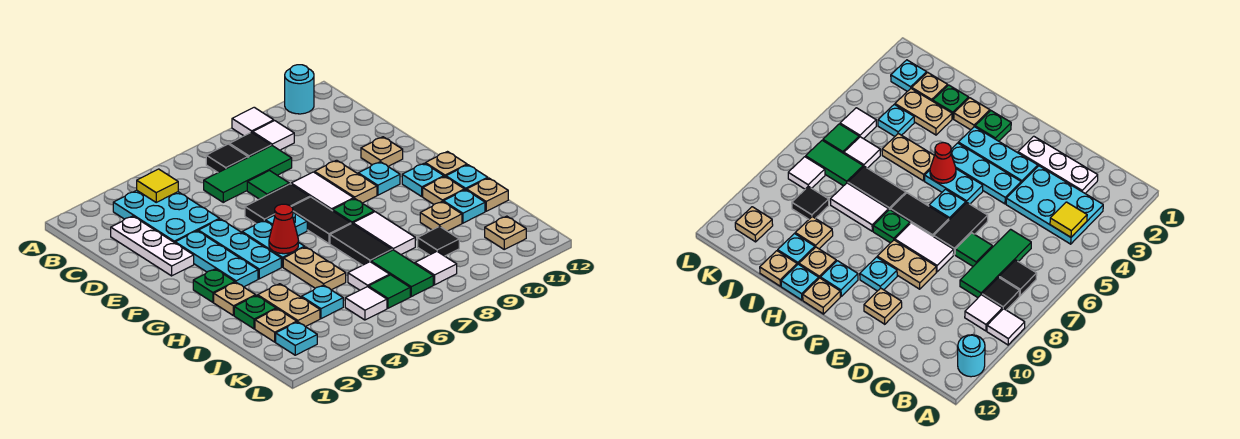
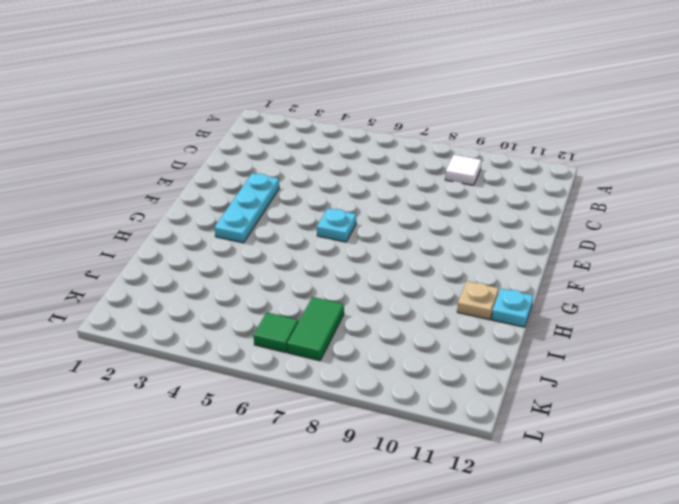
none -> white 1x1 tile [232,107,274,136]
none -> cyan 1x1 round brick [285,65,314,114]
none -> cyan 2x3 plate [113,190,220,243]
none -> black 1x1 tile [206,144,248,173]

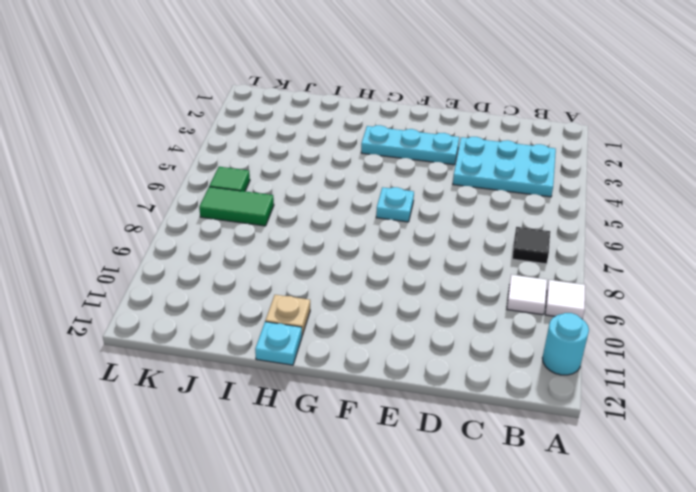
none -> black 1x1 tile [229,132,271,157]
none -> white 1x3 plate [111,216,194,276]
none -> green 1x3 tile [204,146,292,202]
none -> green 1x1 tile [247,171,289,199]

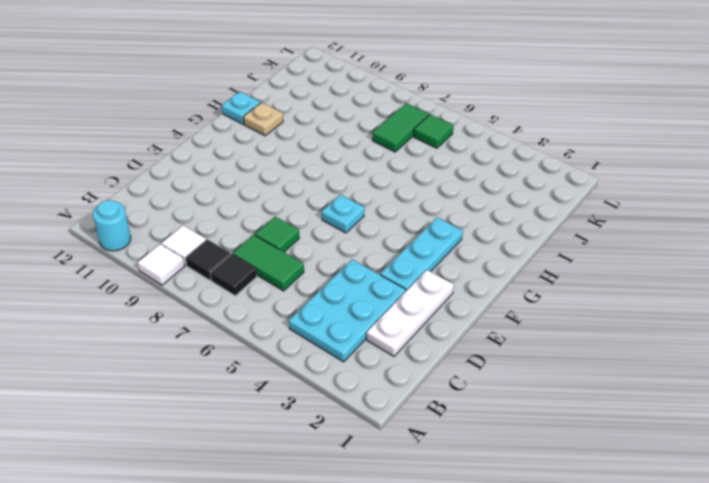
green 1x2 tile [233,235,304,291] -> green 1x3 tile [204,146,292,202]
none -> cyan 1x3 plate [198,219,281,279]
none -> black 1x2 tile [245,184,310,223]
none -> white 1x2 tile [291,172,354,211]
none -> tan 1x2 plate [315,160,377,203]

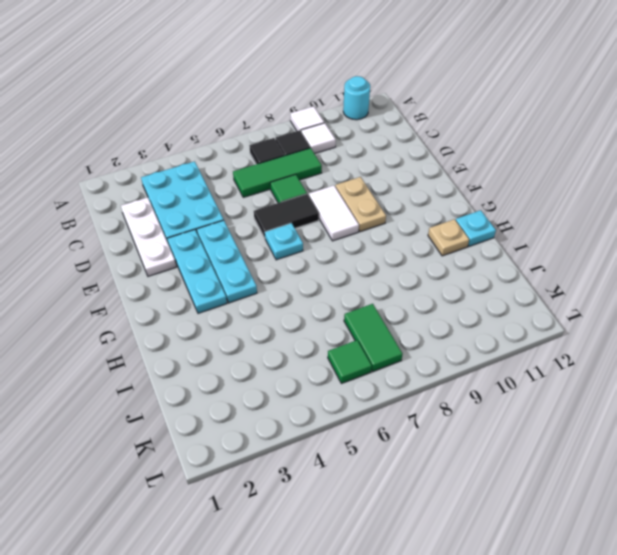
none -> tan 1x1 plate [361,137,403,167]
none -> cyan 1x2 plate [242,220,305,267]
none -> black 1x2 tile [292,197,351,244]
none -> cyan 1x1 plate [358,162,400,195]

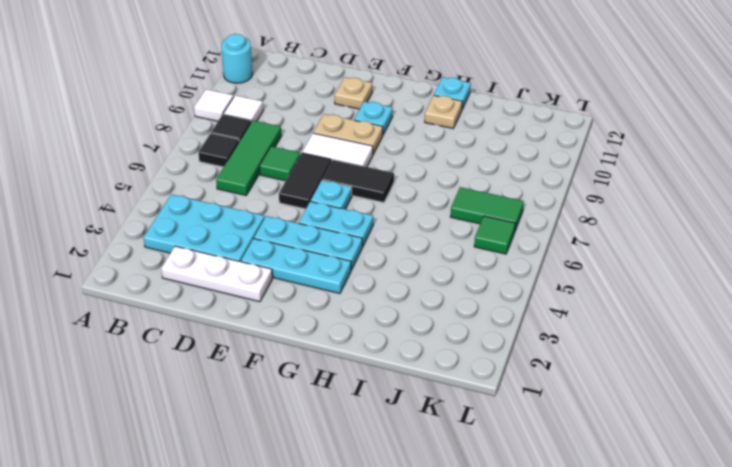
none -> green 1x1 plate [193,269,235,302]
none -> green 1x1 plate [333,198,374,224]
none -> cyan 1x1 plate [402,163,444,196]
none -> tan 1x1 plate [425,152,467,177]

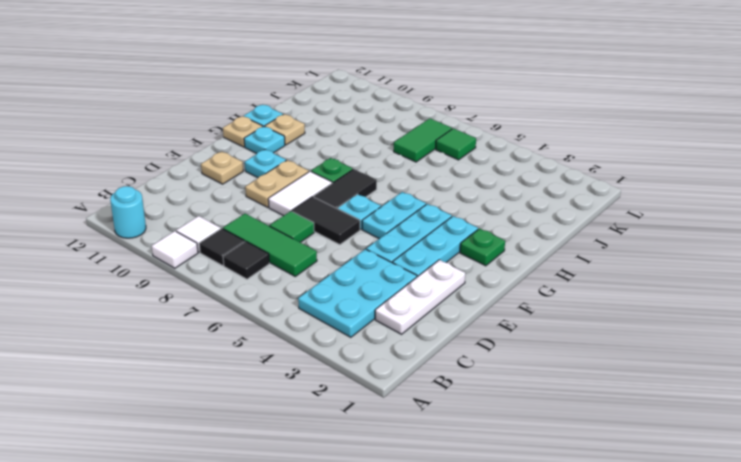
none -> tan 1x1 plate [214,282,256,316]
none -> tan 1x2 plate [283,247,346,290]
none -> black 1x2 tile [330,224,392,265]
none -> white 1x2 tile [353,212,415,254]

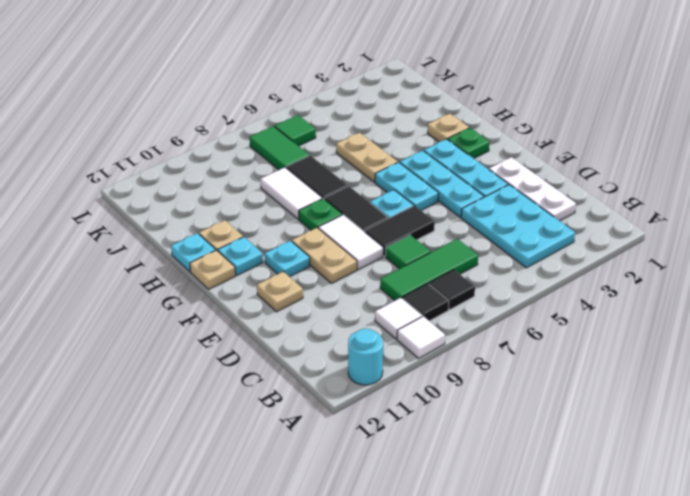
none -> green 1x1 plate [234,296,276,329]
none -> tan 1x2 plate [258,284,320,327]
none -> tan 1x1 plate [420,201,462,231]
none -> cyan 1x1 plate [443,190,485,223]

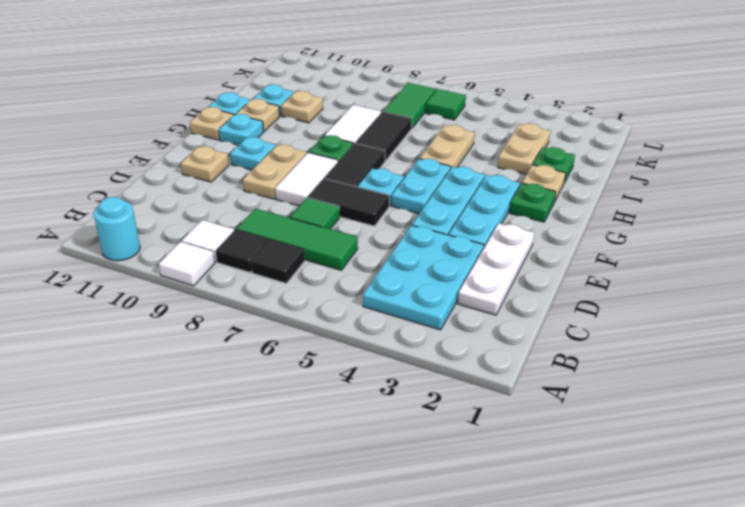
none -> tan 1x1 plate [467,178,508,211]
none -> tan 1x1 plate [255,309,297,342]
none -> cyan 1x1 plate [301,285,343,319]
none -> white 1x1 tile [348,262,390,290]

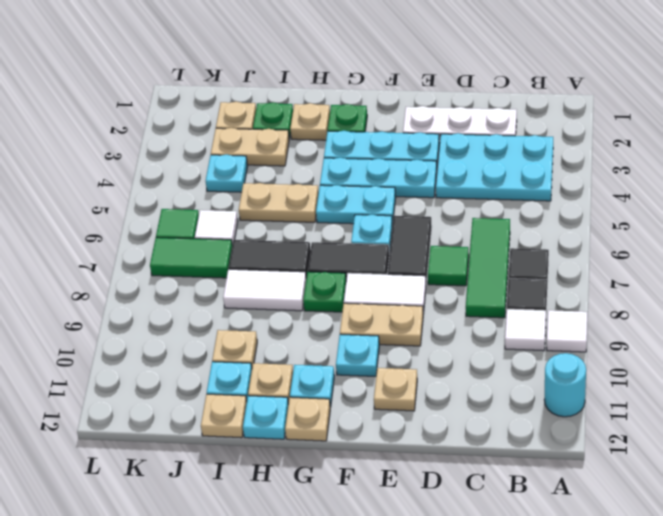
none -> black 1x1 tile [418,226,459,256]
none -> cyan 1x1 plate [276,322,317,355]
none -> white 1x1 tile [345,287,387,320]
none -> white 1x1 tile [415,252,457,285]

